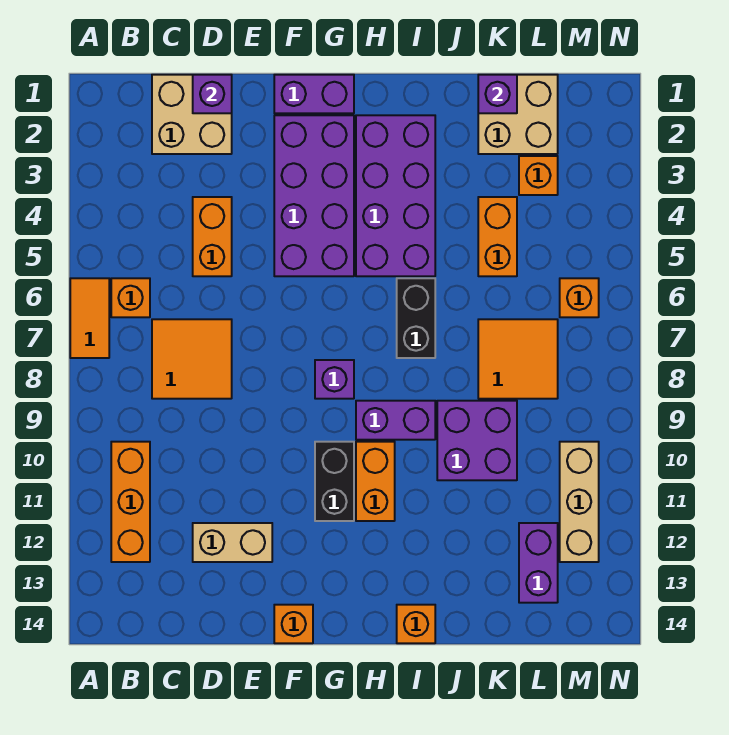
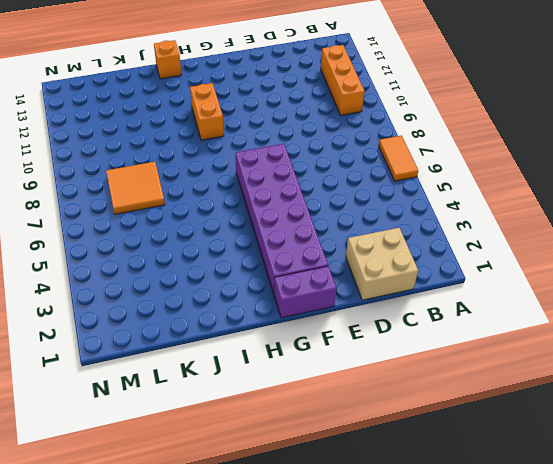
purple 2x6 brick [236,144,328,293] -> purple 2x4 brick [274,115,354,276]
none -> orange 1x1 brick [111,278,150,317]
none -> orange 2x2 tile [152,319,232,399]
none -> orange 1x2 brick [193,197,232,276]

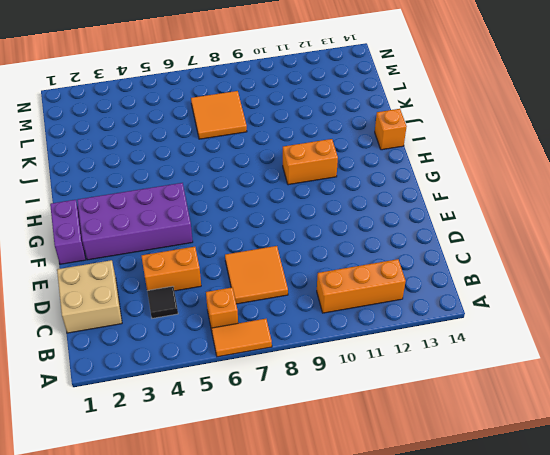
black 1x1 tile [147,286,178,318] -> none
none -> tan 1x2 brick [193,523,272,562]
none -> orange 1x1 brick [274,605,313,643]
none -> purple 1x1 brick [315,360,354,399]

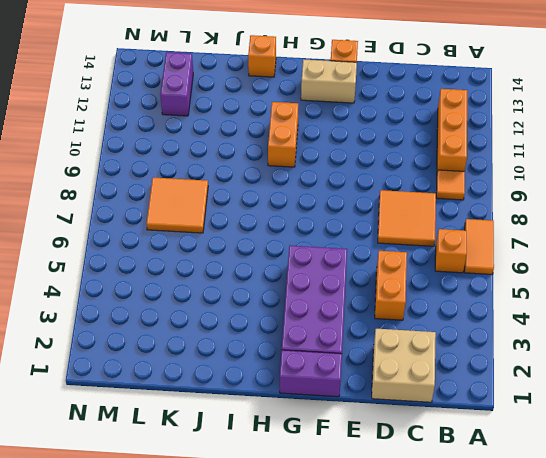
orange 1x1 tile [436,170,465,200] -> none
tan 1x2 brick [301,59,357,103] -> tan 1x2 brick moved to [193,523,272,562]
none -> purple 1x1 brick [315,360,354,399]
none -> black 1x2 brick [315,442,354,521]
none -> purple 2x4 brick [356,115,435,276]

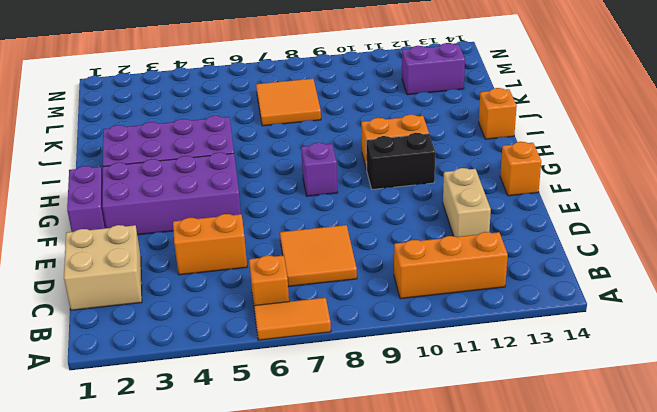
none -> purple 1x2 brick [356,401,435,440]
none -> black 1x2 brick [397,278,435,358]
none -> purple 2x2 brick [437,401,517,480]

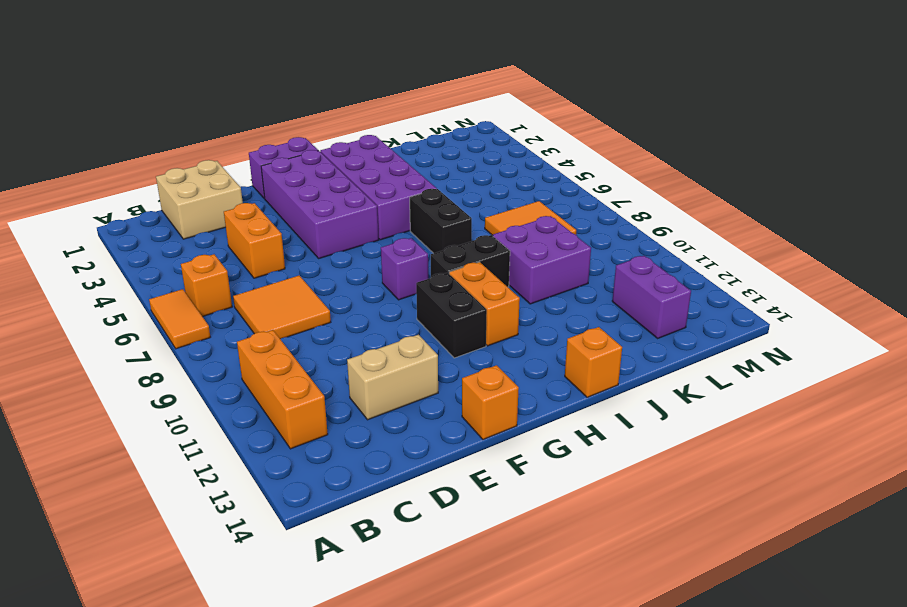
black 1x2 brick [431,235,510,287] -> purple 1x2 brick [356,401,435,440]
none -> tan 2x2 brick [478,75,558,154]
none -> orange 1x2 brick [478,197,517,276]
none -> orange 1x1 brick [519,156,558,195]

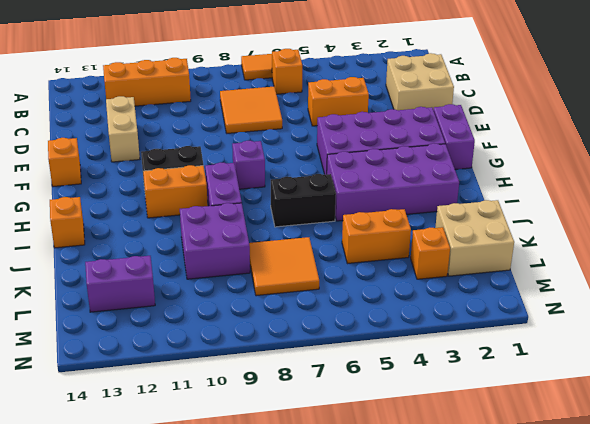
none -> orange 1x1 brick [560,278,599,317]
none -> tan 1x3 brick [560,442,599,562]
none -> purple 1x1 brick [193,75,232,113]

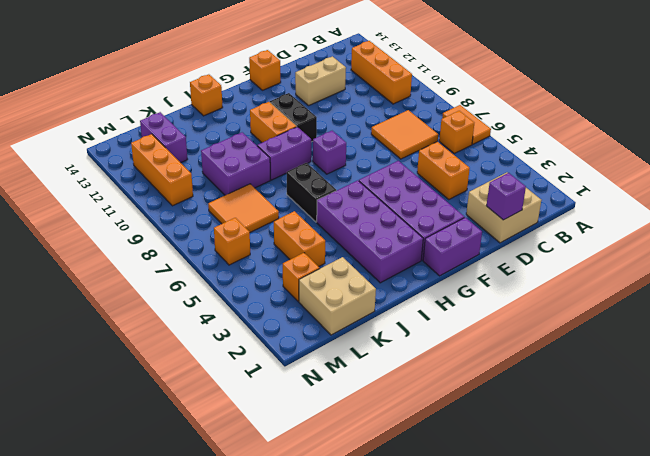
orange 1x3 brick [131,134,193,206] -> tan 1x3 brick [560,442,599,562]
none -> purple 1x1 brick [478,75,517,113]

